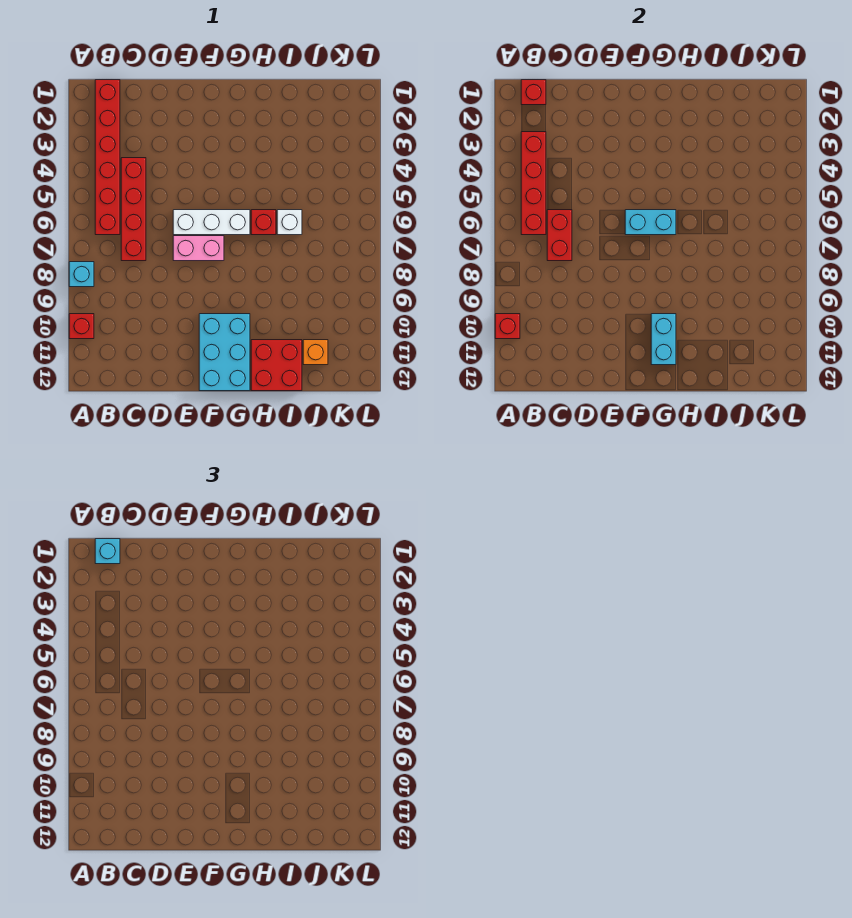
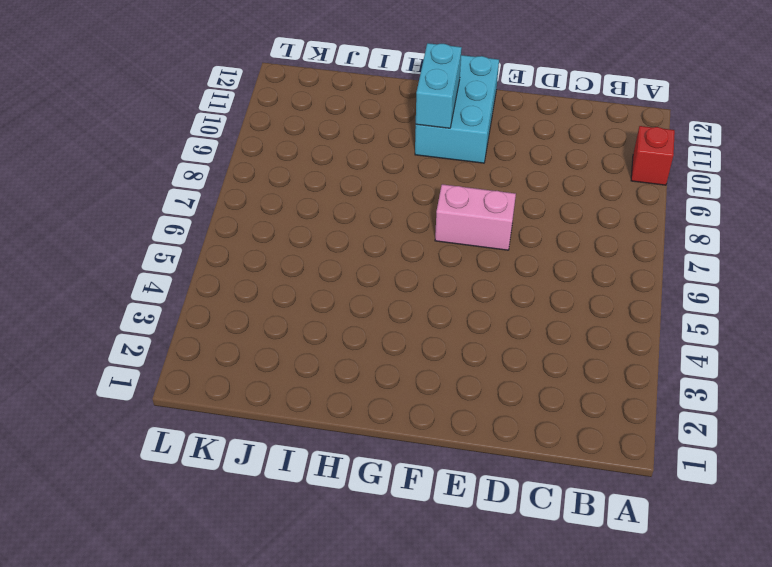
none -> cyan 1x1 brick [69,262,94,287]
none -> red 1x6 brick [95,80,120,235]
none -> red 1x4 brick [121,158,146,261]

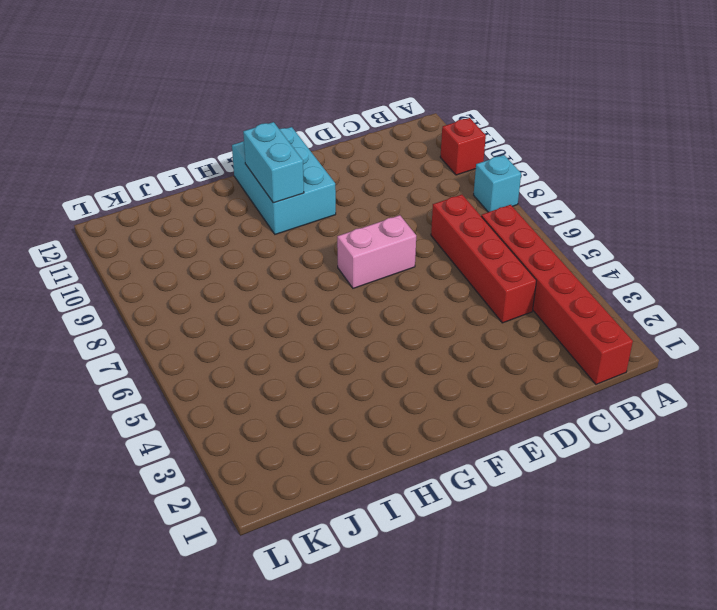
none -> white 1x3 brick [173,210,250,235]
none -> red 1x1 brick [251,210,276,235]
none -> red 2x2 brick [251,340,302,391]

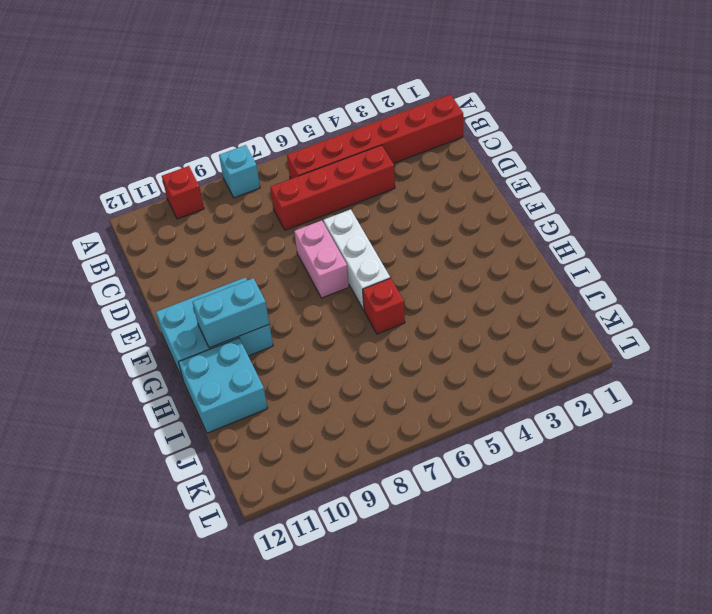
cyan 2x2 brick [178,338,268,433] -> red 2x2 brick [251,340,302,391]
none -> white 1x1 brick [277,210,302,235]
none -> orange 1x1 brick [303,340,328,365]
none -> red 1x1 brick [495,314,520,339]

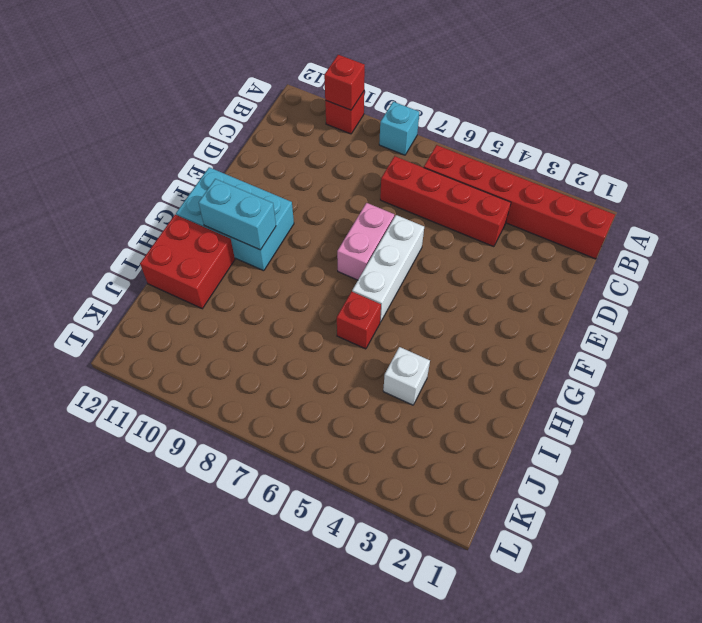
white 1x1 brick [383,347,430,405] -> white 1x1 brick moved to [277,210,302,235]
none -> orange 1x1 brick [303,340,328,365]
none -> red 1x1 brick [521,80,546,105]
none -> red 1x4 brick [521,132,546,235]

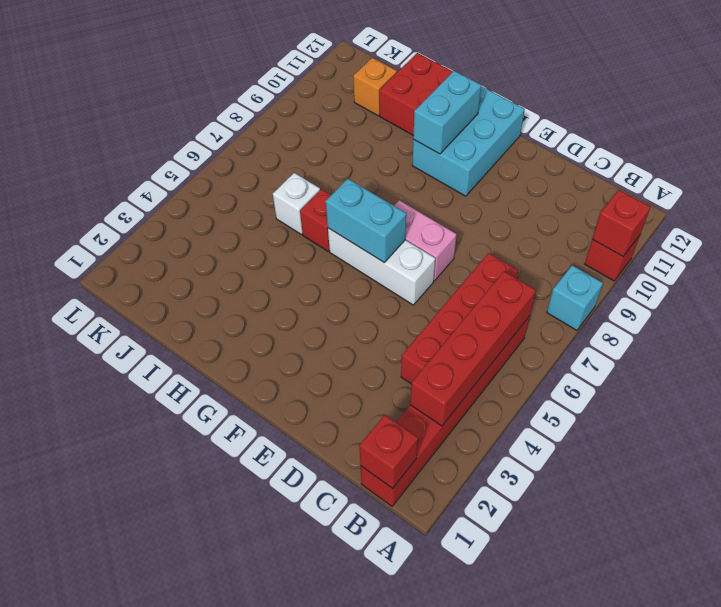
none -> red 1x2 brick [547,210,572,261]
none -> cyan 1x1 brick [95,539,120,564]

